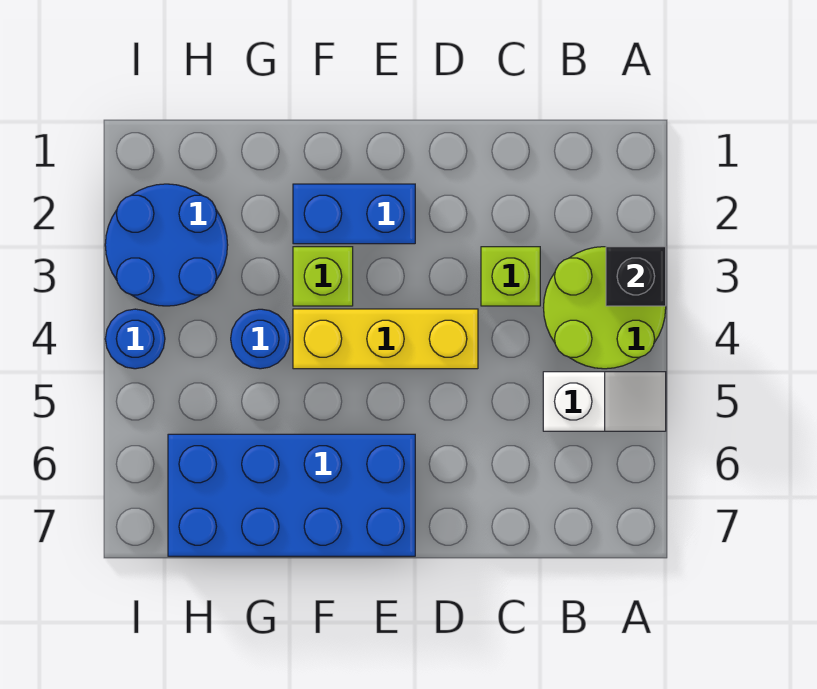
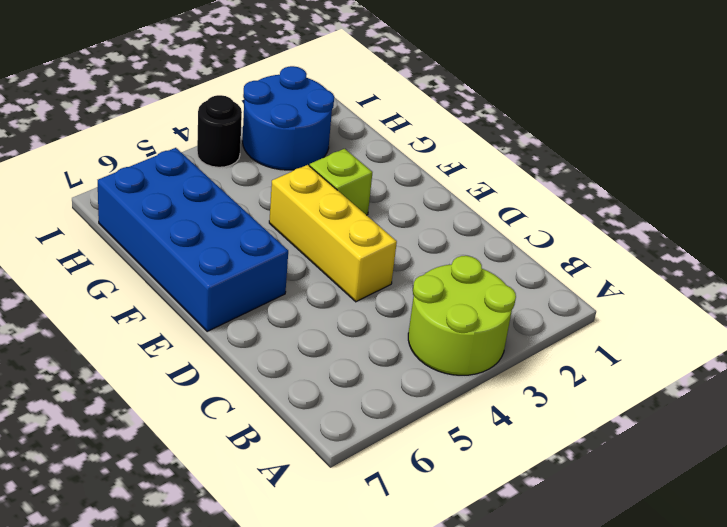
black 1x1 round brick [197,95,242,167] -> blue 1x1 round brick [105,309,165,369]
none -> white 1x2 slope [543,372,666,431]
none -> lime 1x1 brick [481,247,540,306]

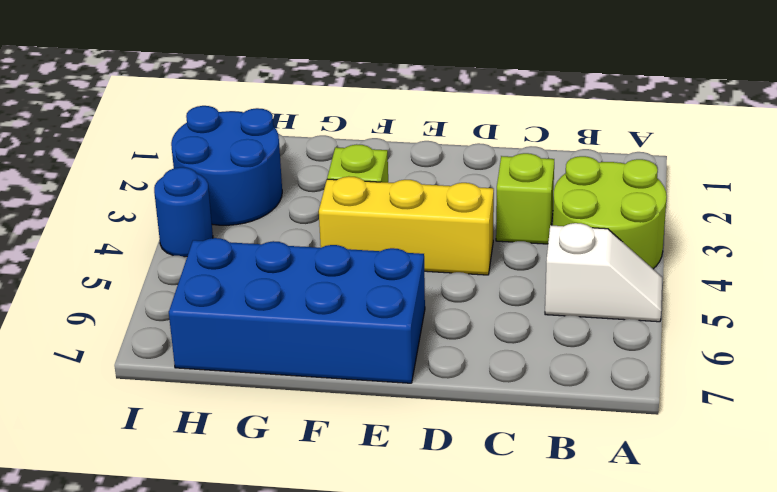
none -> blue 1x2 brick [293,184,415,244]
none -> blue 1x1 round brick [231,309,290,369]

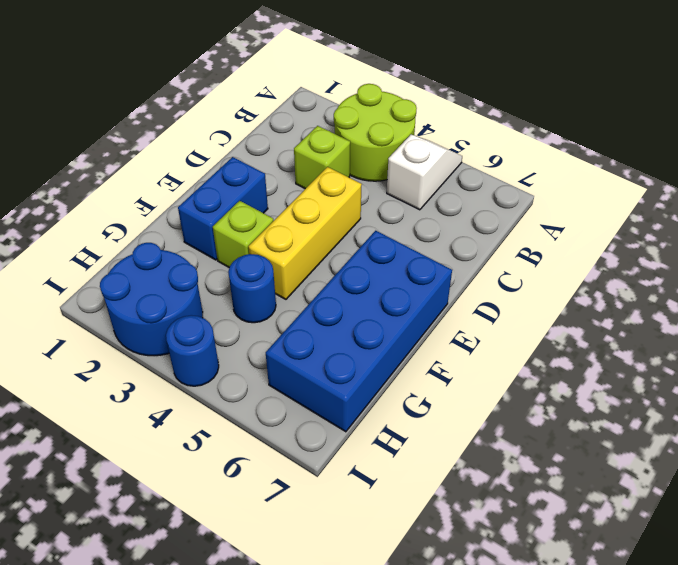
none -> black 1x1 brick [606,247,666,306]

